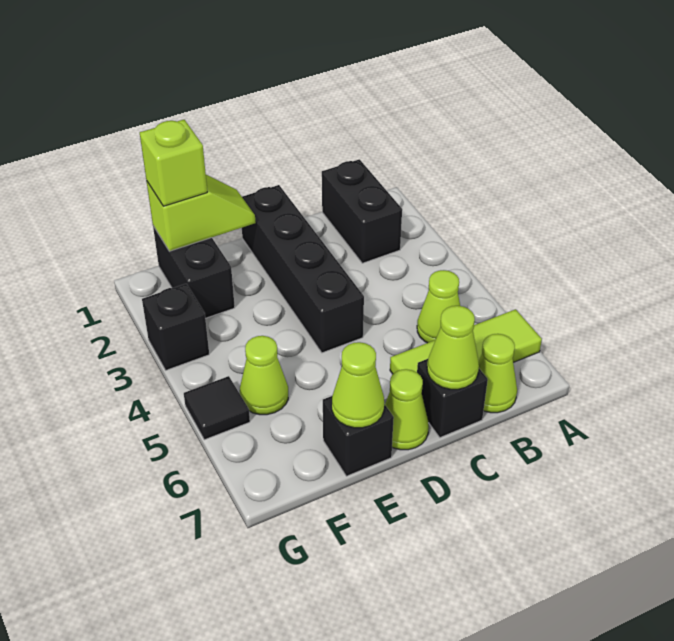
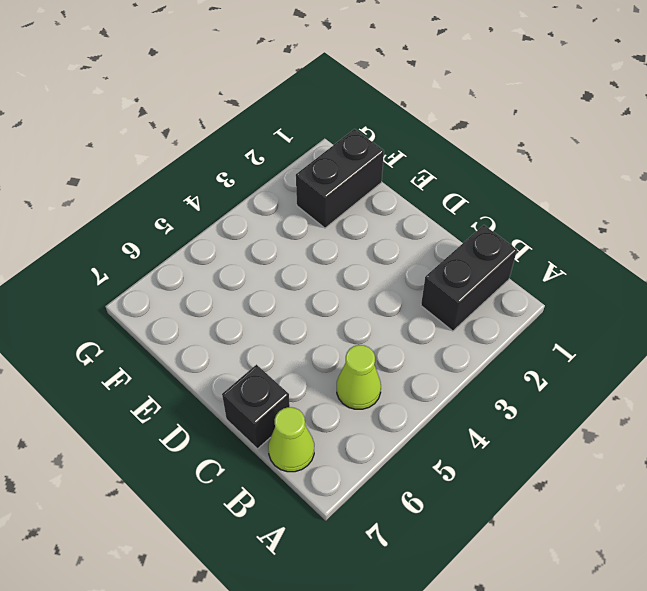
none -> lime 1x3 tile [390,309,542,374]
none -> black 1x4 brick [242,185,364,353]
none -> lime 1x1 cone [385,369,429,450]

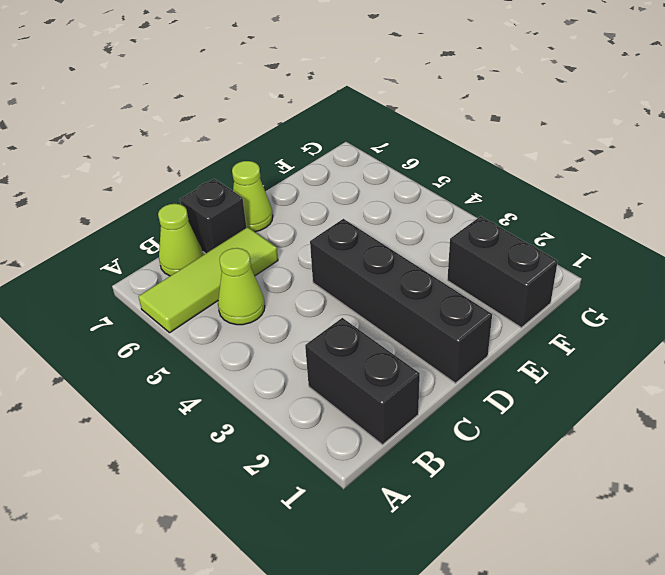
none -> black 1x1 brick [323,396,394,476]
none -> lime 1x1 cone [240,336,288,415]
none -> black 1x1 brick [142,284,209,370]

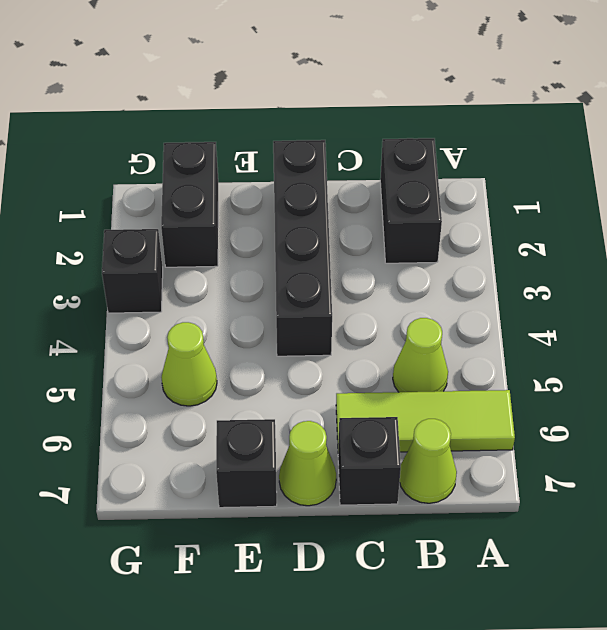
none -> black 1x1 tile [184,376,250,440]
none -> lime 1x1 cone [427,306,479,389]
none -> lime 1x2 slope [147,175,256,251]

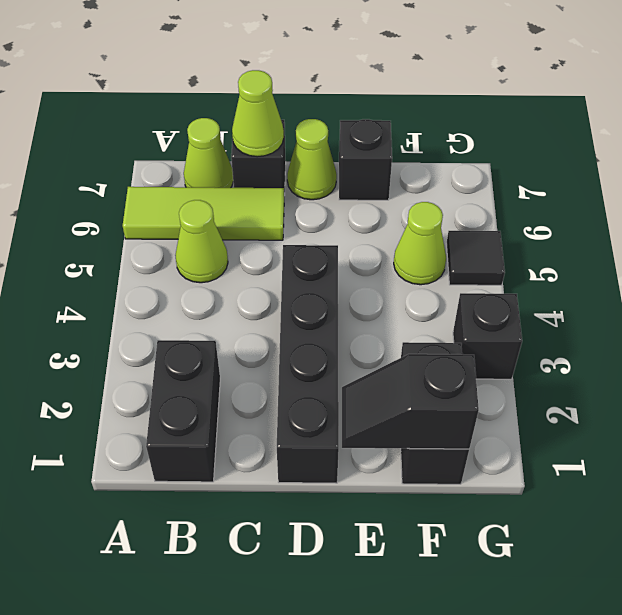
black 1x2 slope [342,354,479,449] -> lime 1x2 slope [147,175,256,251]
none -> lime 1x1 cone [332,342,384,428]
none -> lime 1x1 brick [140,120,207,206]

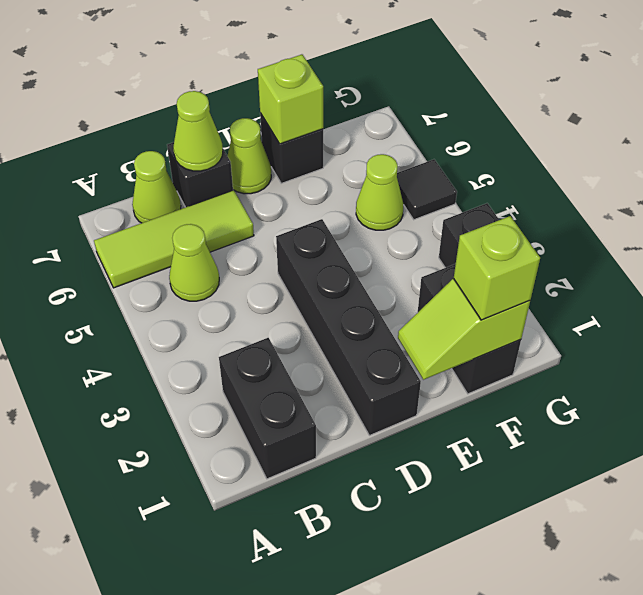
lime 1x1 brick [258,54,323,144] -> lime 1x1 cone [332,342,384,428]

